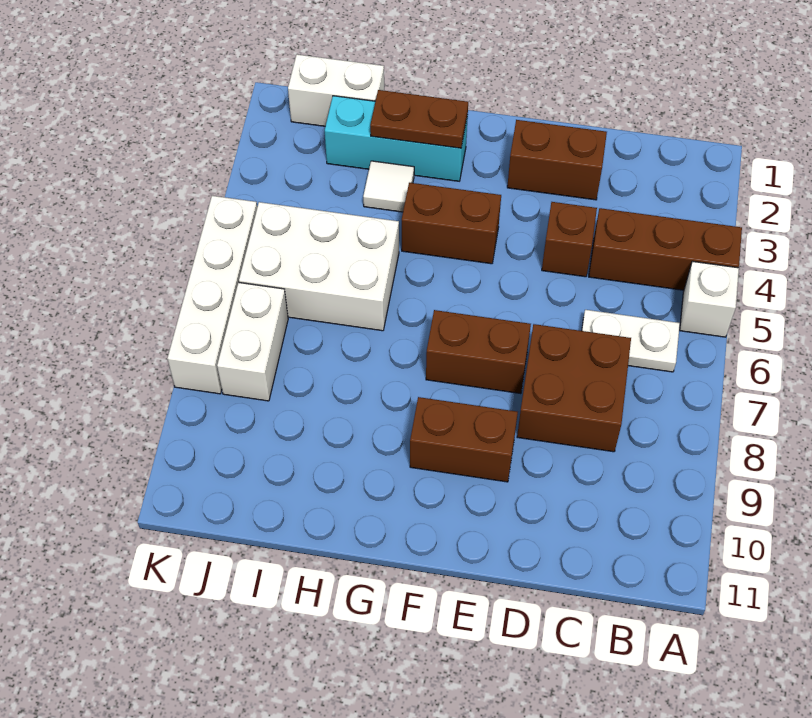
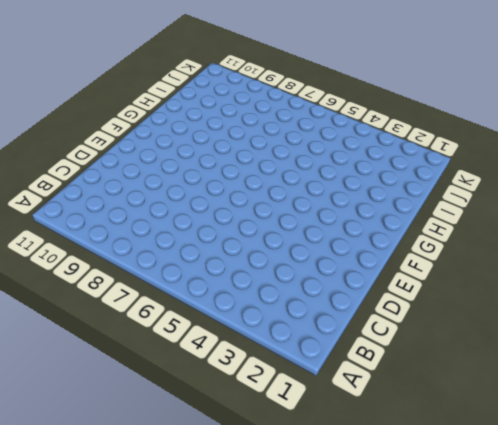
none -> brown 1x3 brick [589,208,742,290]
none -> white 1x1 brick [680,261,739,337]
none -> white 1x2 plate [582,310,680,372]

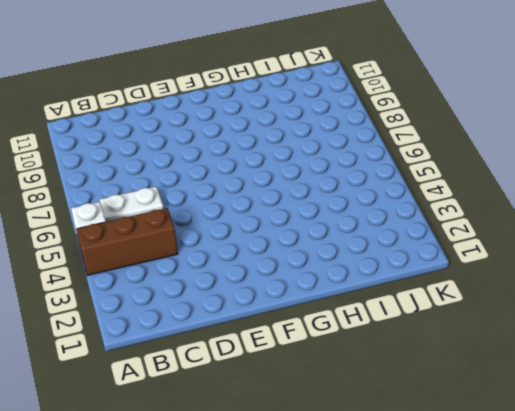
none -> brown 2x2 brick [517,324,631,452]
none -> brown 1x2 brick [507,120,607,200]
none -> brown 1x1 brick [542,202,597,277]

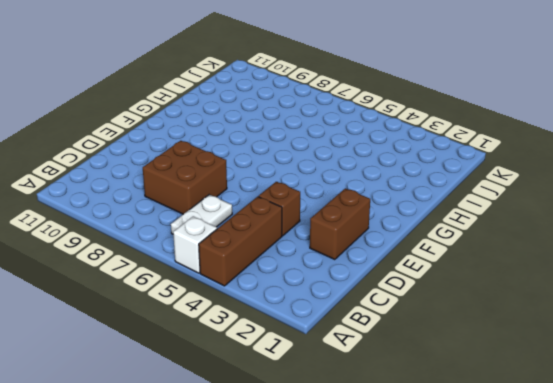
none -> brown 1x2 brick [426,310,531,394]
none -> brown 1x2 brick [410,397,518,482]
none -> brown 1x2 brick [402,183,501,264]

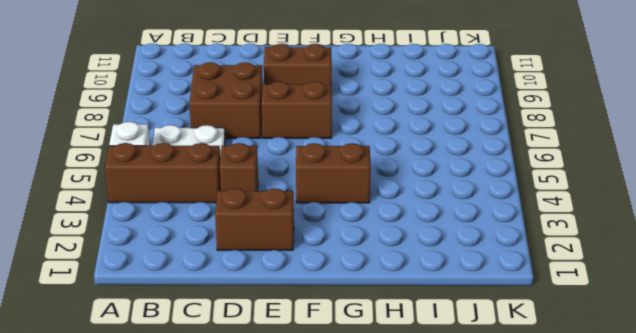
none -> cyan 1x3 brick [325,96,468,181]
none -> white 1x1 tile [363,161,414,212]
none -> white 2x3 brick [239,202,399,331]

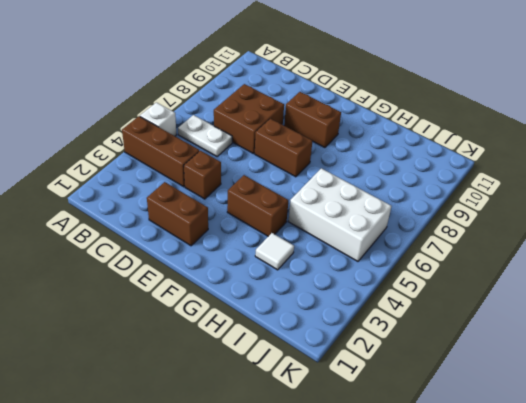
none -> cyan 1x3 brick [325,96,468,181]
none -> white 1x2 brick [288,54,384,126]
none -> white 1x2 brick [217,283,288,401]

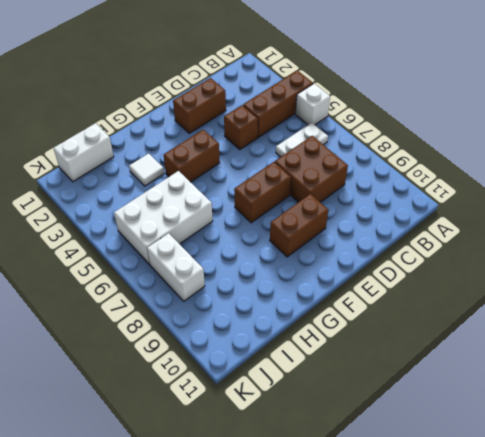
none -> cyan 1x3 brick [325,96,468,181]
none -> white 1x4 brick [167,196,257,394]
none -> brown 1x2 plate [370,90,468,148]

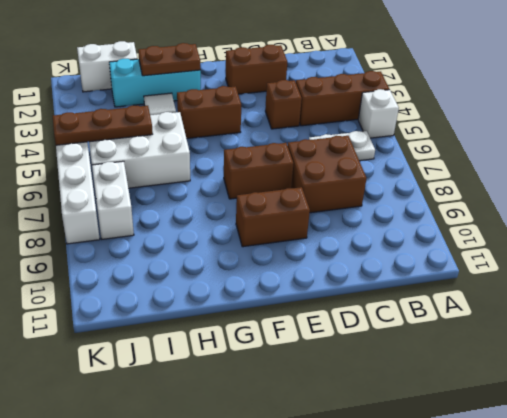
brown 1x3 plate [53,105,153,145] -> none

